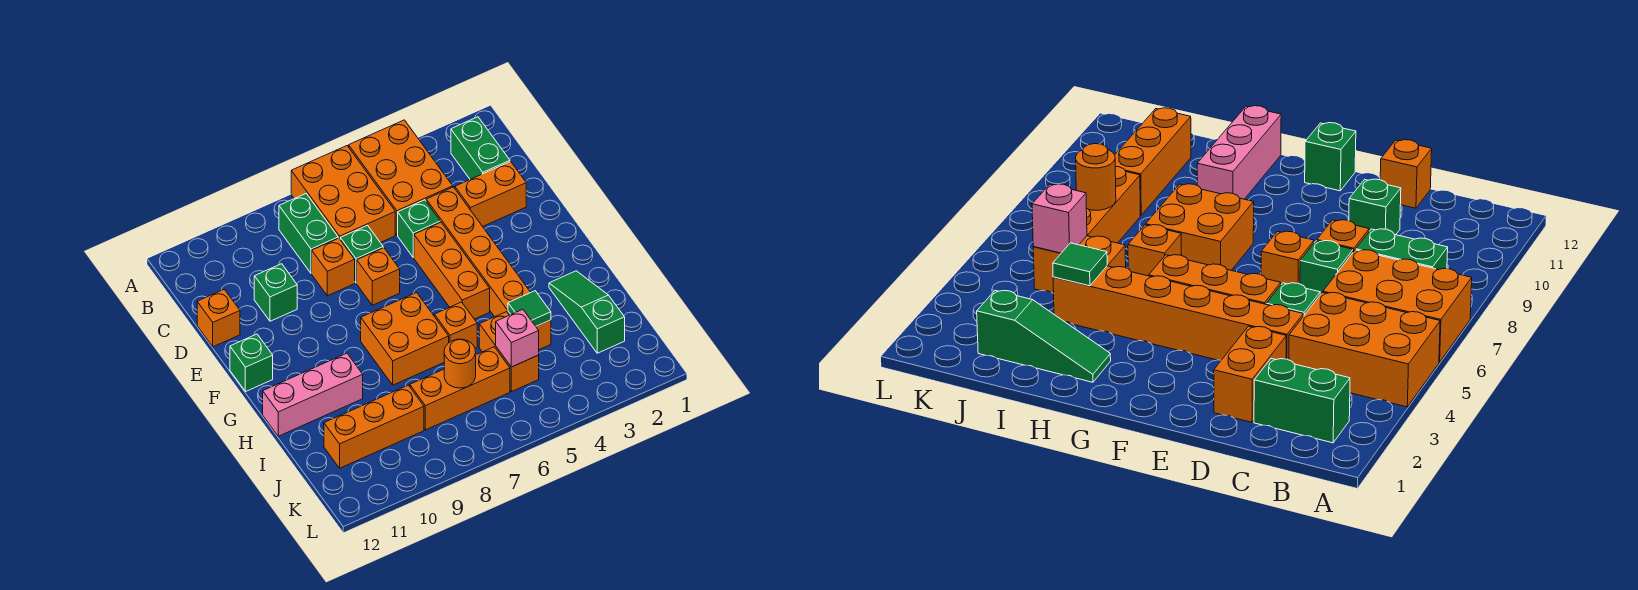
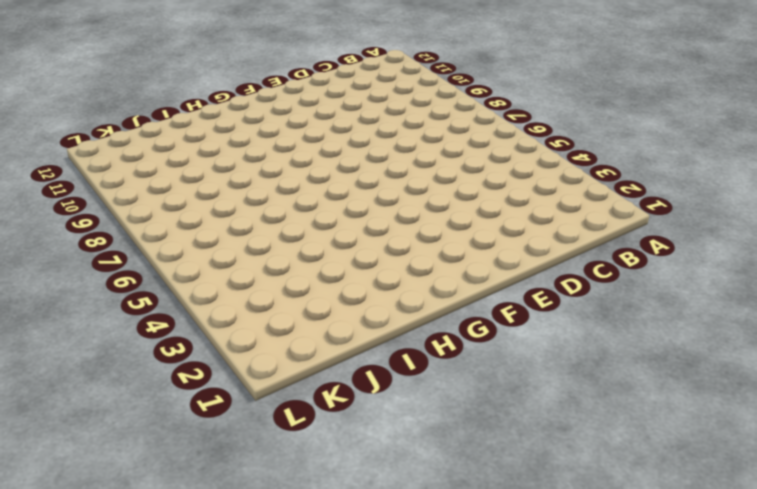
none -> orange 2x3 brick [349,120,453,235]
none -> orange 2x3 brick [291,146,395,243]
none -> green 1x2 brick [451,117,510,179]

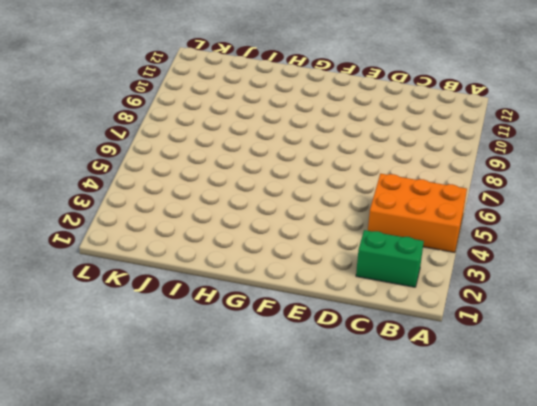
none -> orange 2x3 brick [291,146,395,243]
none -> green 1x2 brick [279,194,338,273]
none -> orange 1x2 brick [455,162,526,227]

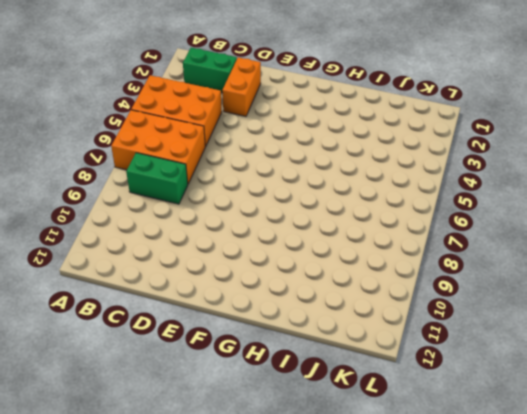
none -> orange 1x6 brick [426,187,551,350]
none -> green 1x1 brick [398,200,440,257]
none -> green 1x1 brick [340,225,383,283]

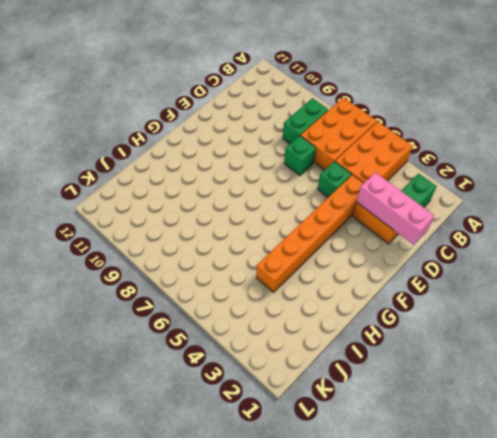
pink 1x3 brick [357,172,435,245] -> pink 1x3 brick moved to [263,353,363,436]
none -> orange 1x1 brick [312,238,355,296]
none -> green 1x1 brick [254,264,297,321]
none -> orange 1x1 brick [197,289,240,347]

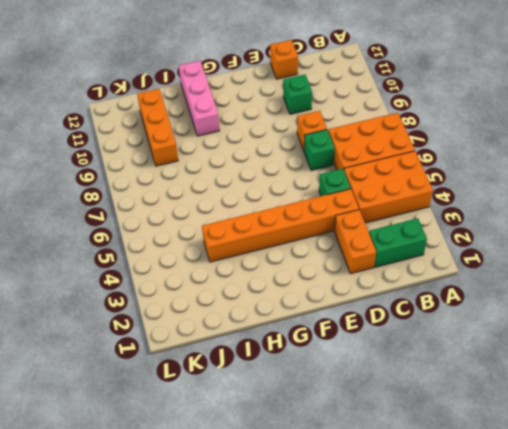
none -> green 1x2 brick [279,194,338,273]
none -> orange 1x3 brick [414,222,490,319]
none -> orange 1x1 brick [357,248,400,305]

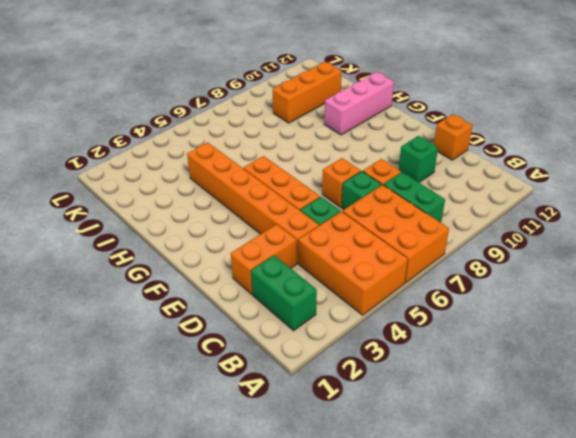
none -> green 1x1 brick [230,334,273,392]
none -> orange 2x2 brick [361,293,449,385]
none -> green 1x3 slope [549,271,625,353]

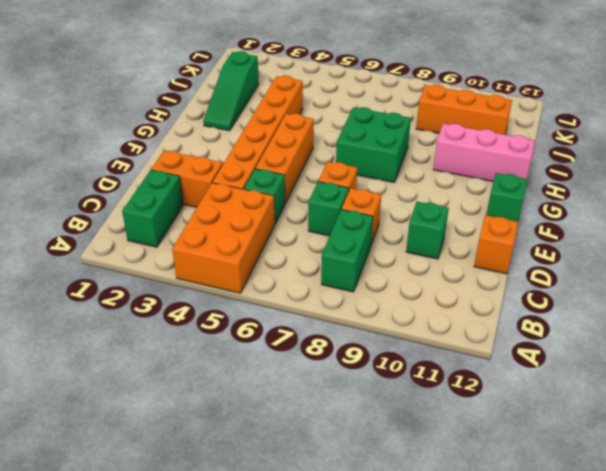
green 2x2 brick [336,107,411,183] -> orange 2x2 brick [361,293,449,385]
none -> orange 2x3 brick [291,146,395,243]
none -> orange 1x1 brick [434,302,477,348]
none -> orange 1x2 brick [479,312,539,392]

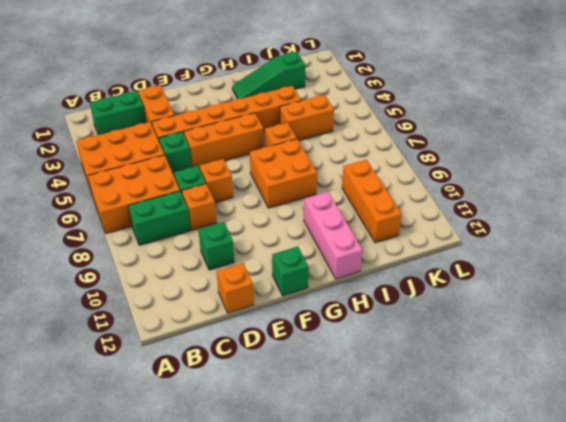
none -> orange 1x3 brick [410,347,510,430]
none -> green 1x1 tile [508,291,551,326]
none -> pink 1x1 brick [496,309,539,367]

